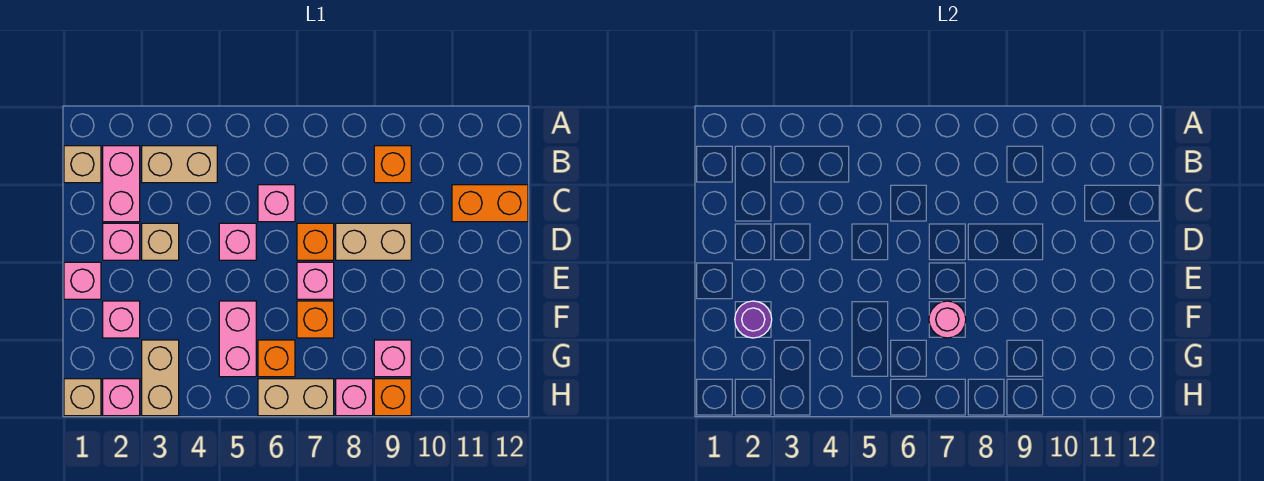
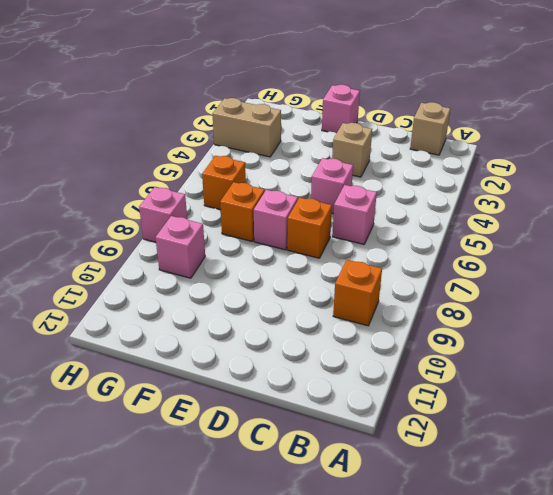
none -> pink 1x2 brick [103,146,140,222]
none -> tan 1x2 brick [142,146,217,183]
none -> orange 1x2 brick [452,185,528,222]

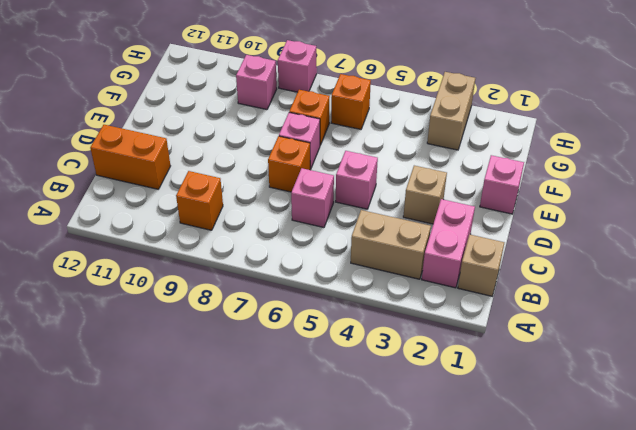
none -> pink 1x1 brick [103,223,140,260]
none -> tan 1x2 brick [336,223,411,260]
none -> pink 1x1 brick [103,301,140,338]

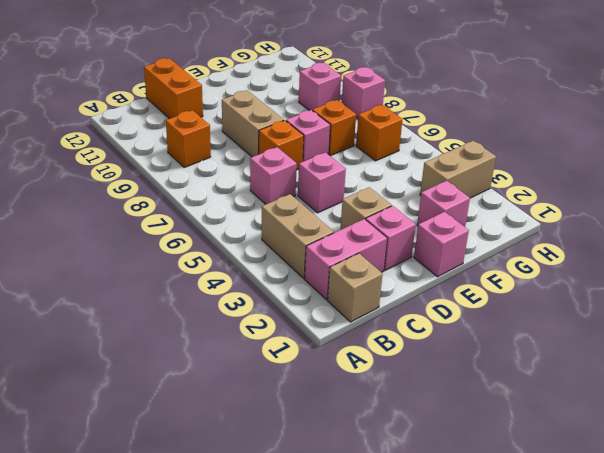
none -> pink 1x2 brick [219,301,256,377]
none -> tan 1x1 brick [64,379,101,416]
none -> pink 1x1 brick [103,379,140,416]

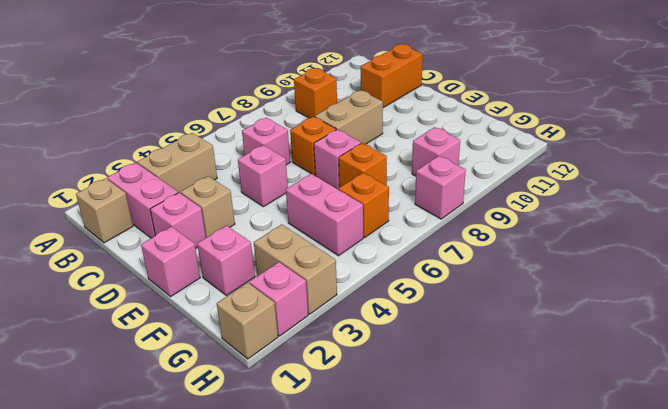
none -> tan 1x2 brick [258,379,334,416]
none -> orange 1x1 brick [374,379,411,416]
none -> purple 1x1 round brick [735,301,772,338]

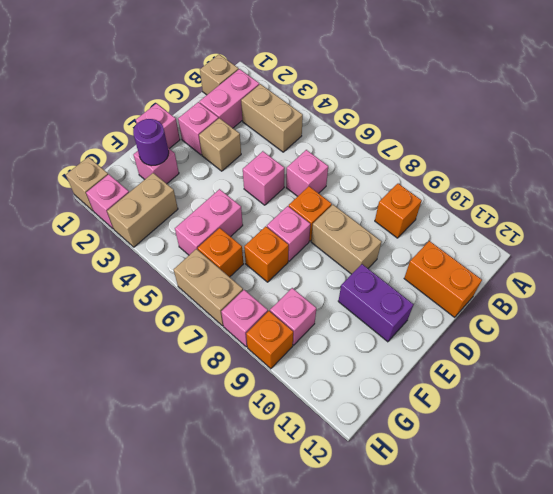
purple 1x2 brick [338,264,414,342] -> none
none -> pink 1x1 round brick [929,301,966,338]

